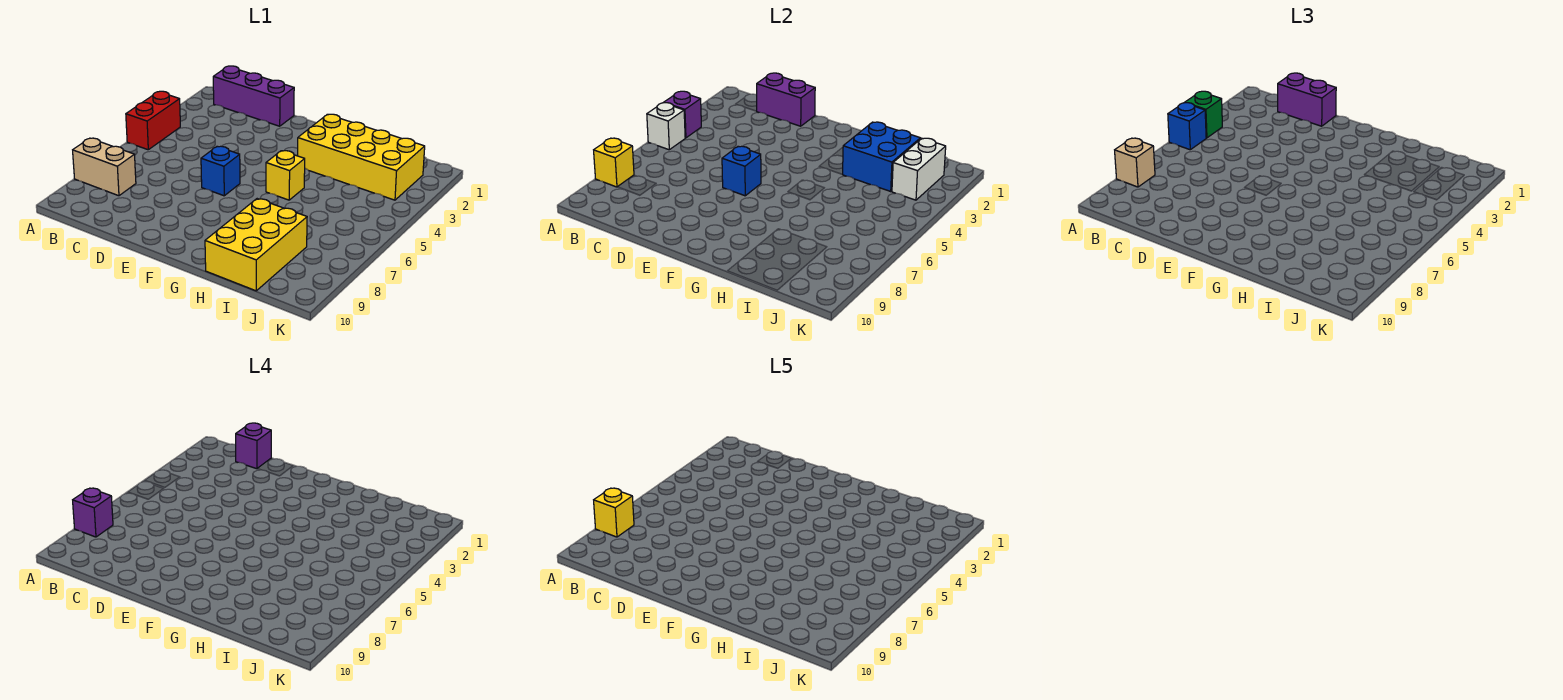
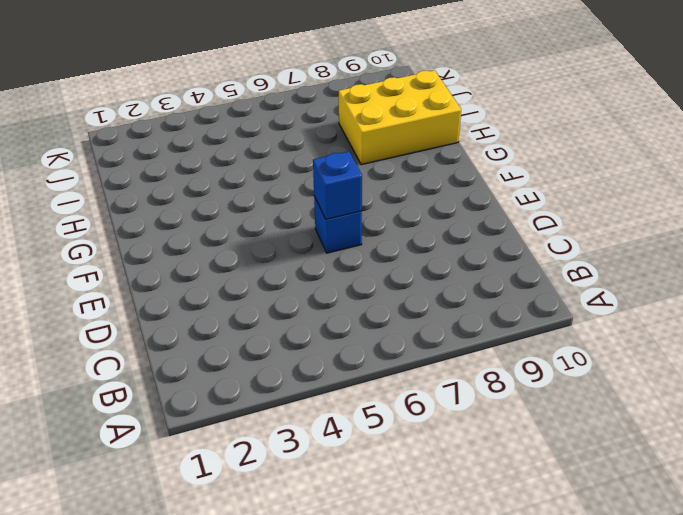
none -> red 1x2 brick [126,91,180,150]
none -> tan 1x2 brick [73,138,136,196]
none -> purple 1x3 brick [213,66,294,126]

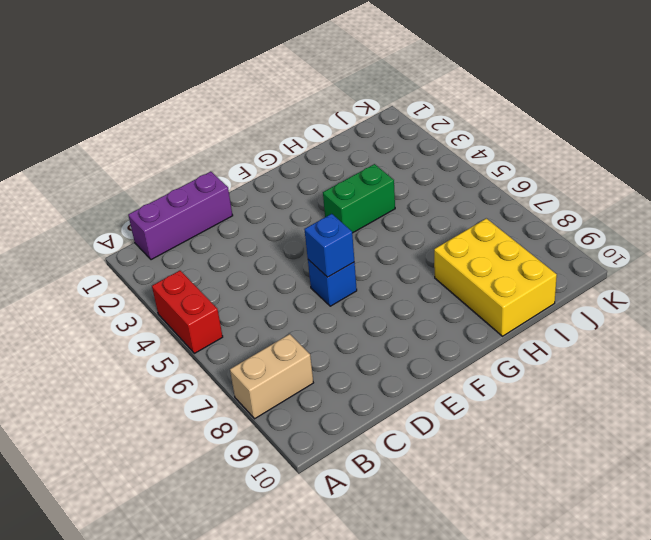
green 1x2 brick [323,164,395,233] -> none
none -> yellow 2x4 brick [298,114,425,200]
none -> yellow 1x1 brick [266,151,305,200]
none -> purple 1x1 brick [664,91,701,138]

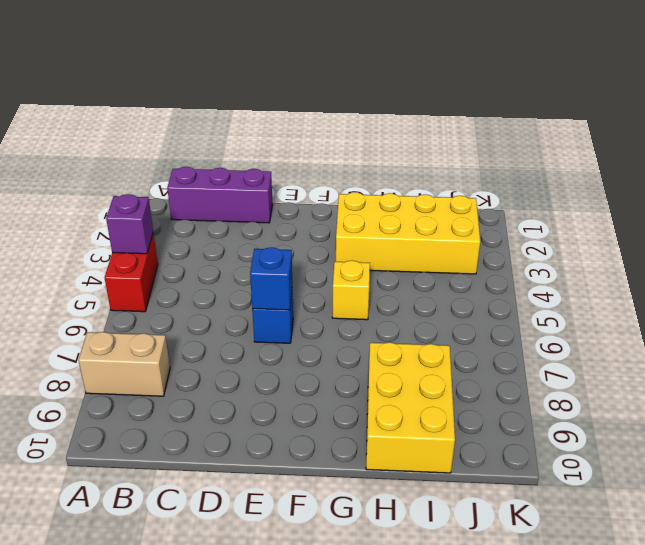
none -> white 1x1 brick [647,103,685,150]
none -> yellow 1x1 brick [594,138,634,187]
none -> purple 1x2 brick [757,73,815,126]

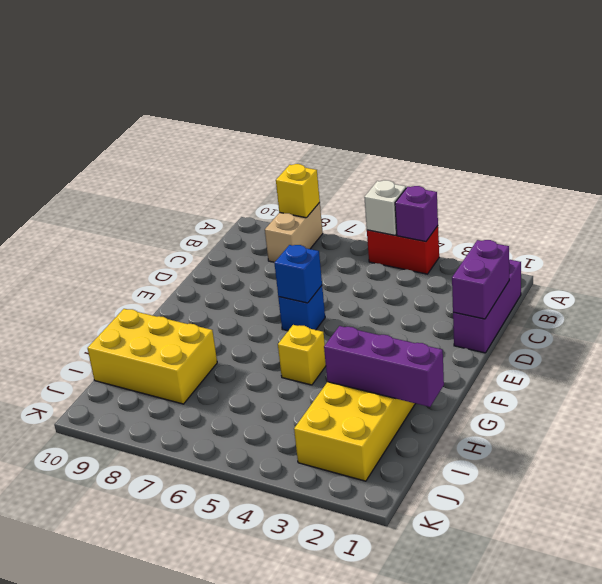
purple 1x3 brick [324,326,444,407] -> blue 2x2 brick [842,122,920,191]
none -> white 1x2 brick [892,138,946,200]
none -> green 1x1 brick [1185,91,1222,138]
none -> blue 1x1 brick [1168,103,1206,150]

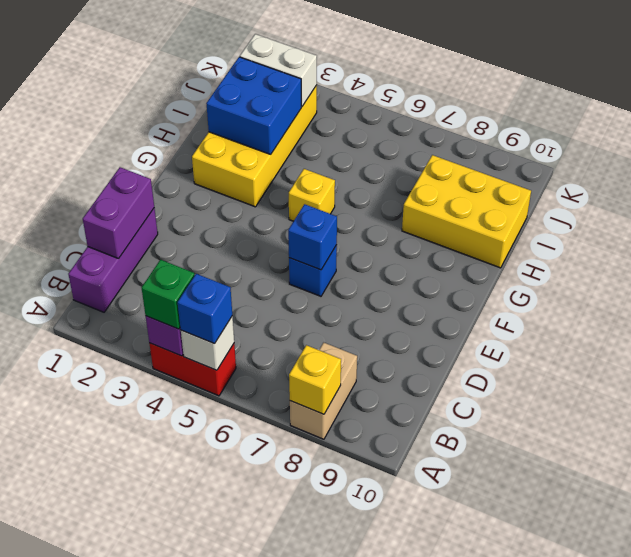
none -> tan 1x1 brick [1115,138,1155,187]
none -> purple 1x2 brick [1278,73,1336,126]
none -> purple 1x1 brick [73,488,113,537]

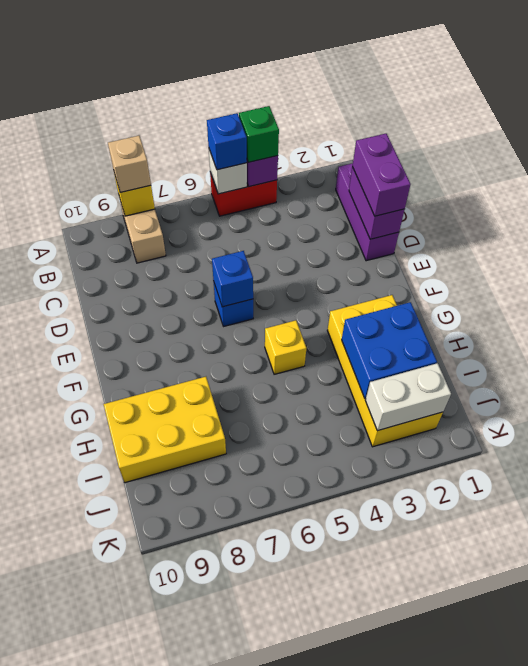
none -> purple 1x1 brick [73,488,113,537]
none -> purple 1x1 brick [236,423,271,469]
none -> yellow 1x1 brick [594,488,634,537]

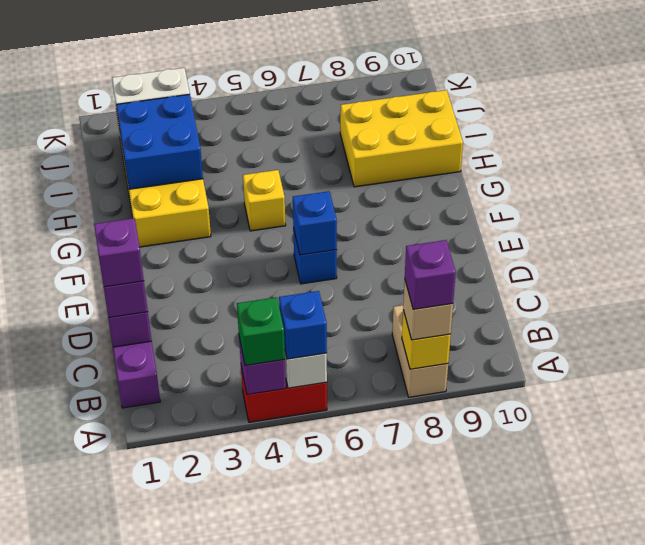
none -> yellow 1x1 brick [594,488,634,537]

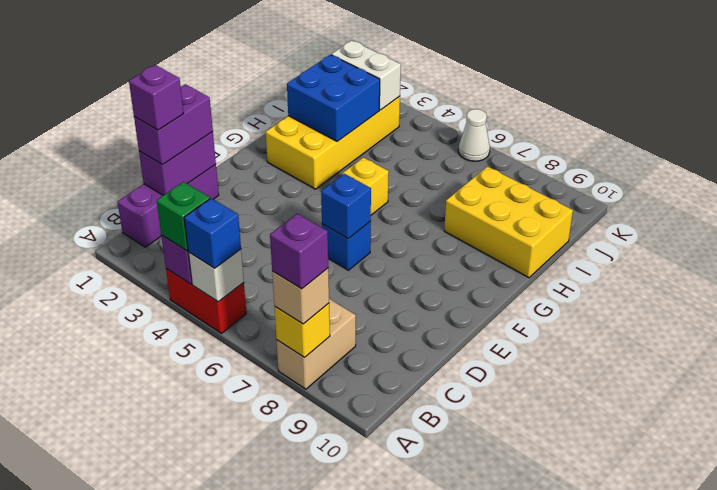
white 1x1 cone [458,109,490,161] -> none
none -> yellow 1x1 brick [594,488,634,537]

